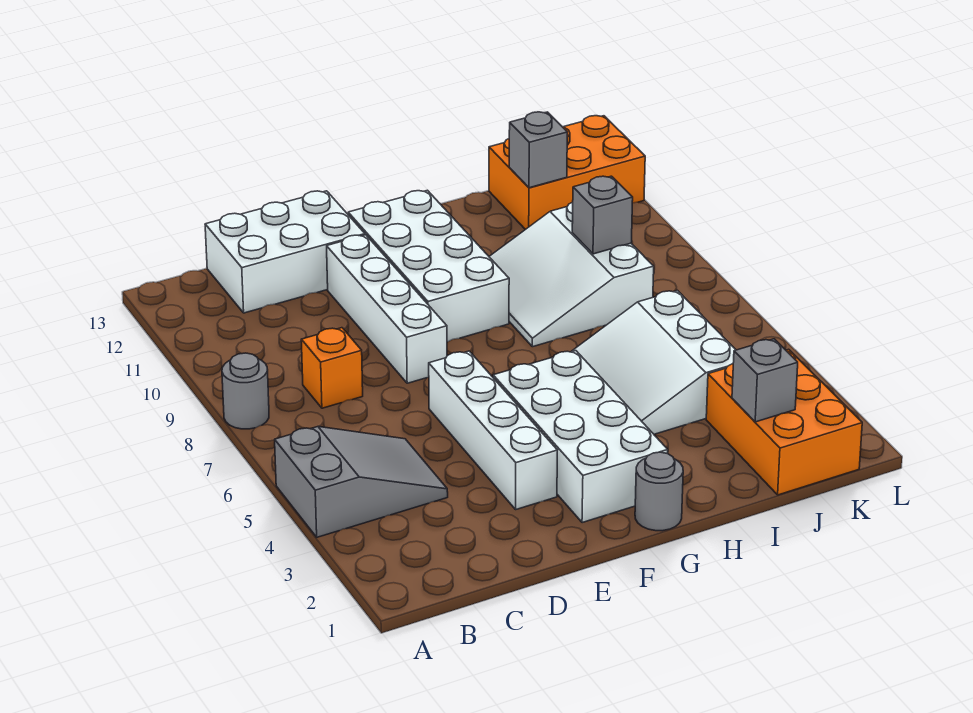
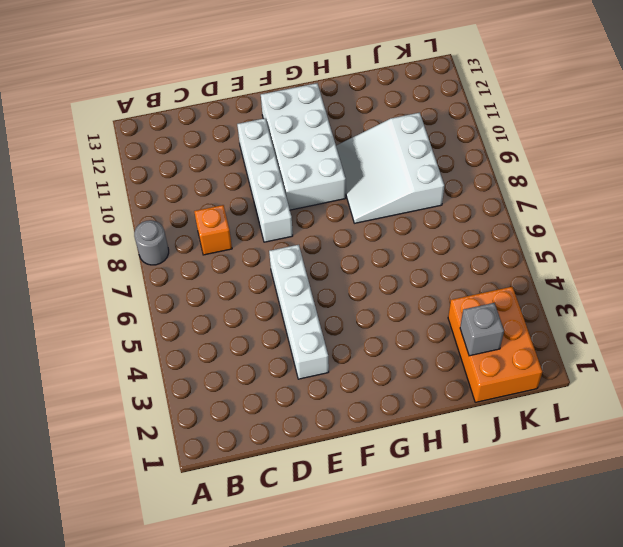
none -> grey 2x3 slope [275,426,448,537]
none -> white 2x3 brick [205,191,365,313]
none -> white 2x4 brick [493,351,668,523]

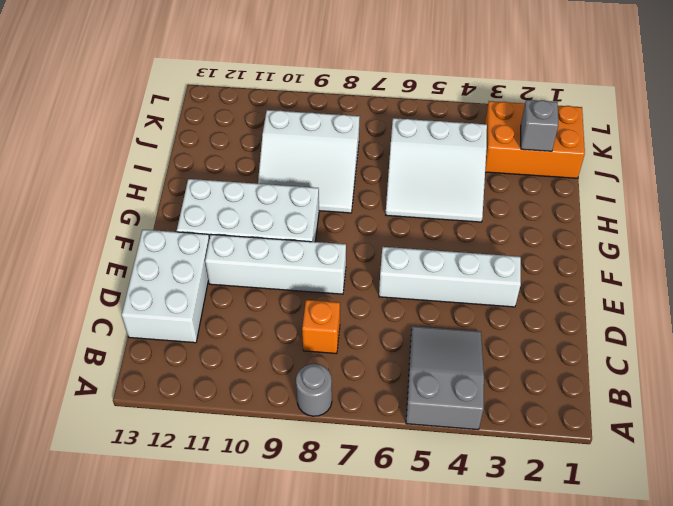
none -> white 2x4 brick [493,351,668,523]
none -> grey 1x1 round brick [635,452,683,531]
none -> orange 2x3 brick [489,116,645,230]

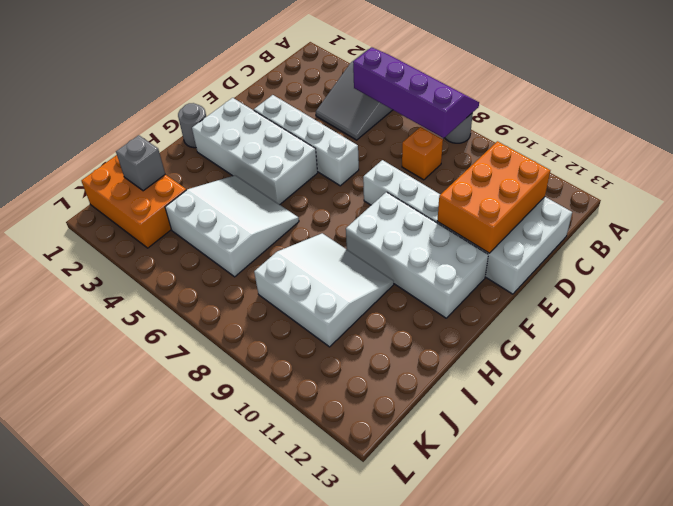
purple 2x4 slope [353,47,479,138] -> none
orange 2x3 brick [437,141,550,253] -> orange 2x3 brick moved to [489,116,645,230]
none -> grey 1x1 brick [572,176,633,254]
none -> grey 1x1 brick [509,112,567,188]

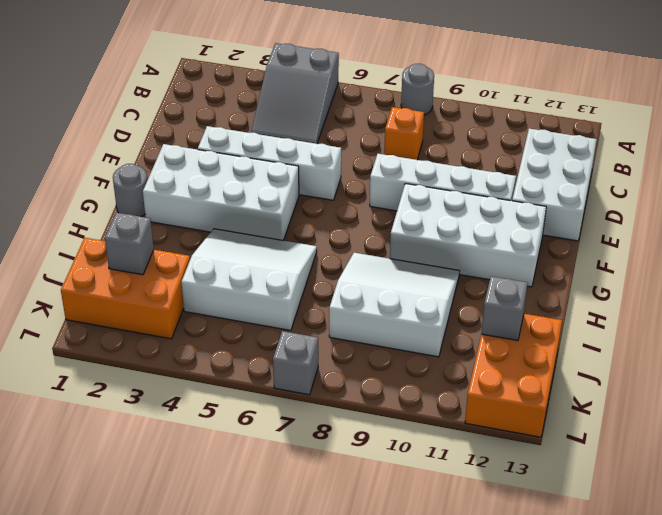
grey 1x1 brick [273,331,318,395] -> grey 1x1 brick moved to [572,176,633,254]

